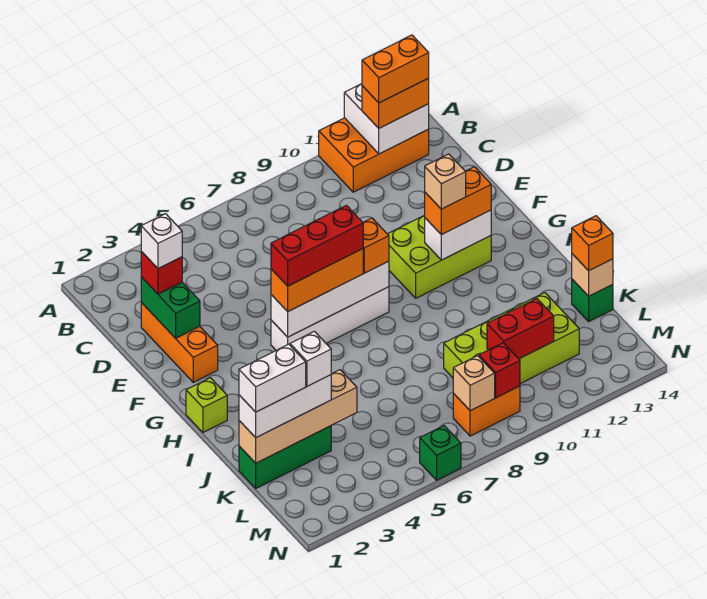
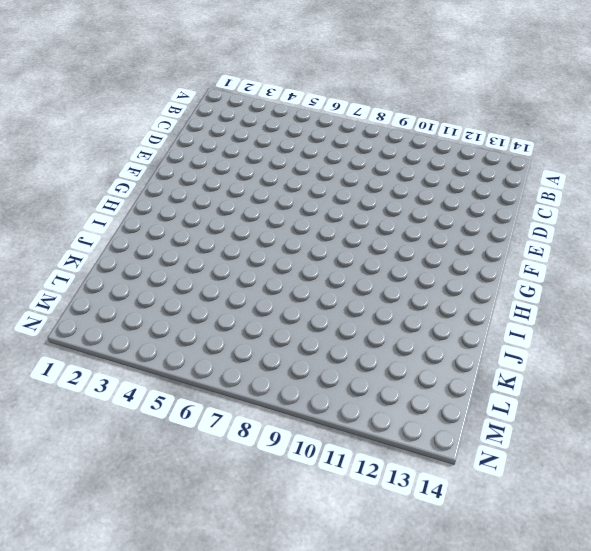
none -> orange 2x3 brick [319,118,429,192]
none -> orange 1x3 brick [141,303,218,382]
none -> lime 2x3 brick [388,215,491,298]
none -> white 1x4 brick [271,287,389,350]

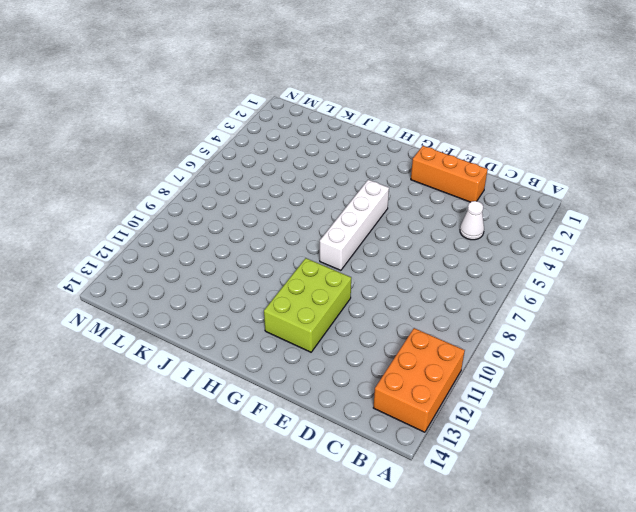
white 1x1 cone [460,201,484,240] -> none
none -> lime 1x1 brick [186,378,227,432]
none -> green 1x3 brick [239,426,331,488]
none -> lime 2x4 brick [444,293,579,384]
none -> green 1x1 brick [572,279,613,322]

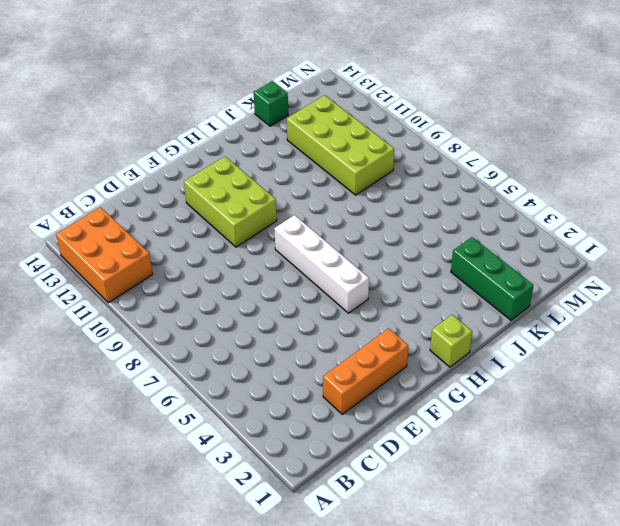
none -> orange 1x2 brick [453,386,520,436]
none -> green 1x1 brick [420,426,461,480]
none -> white 2x2 brick [344,84,429,154]
none -> green 1x2 brick [141,277,200,338]

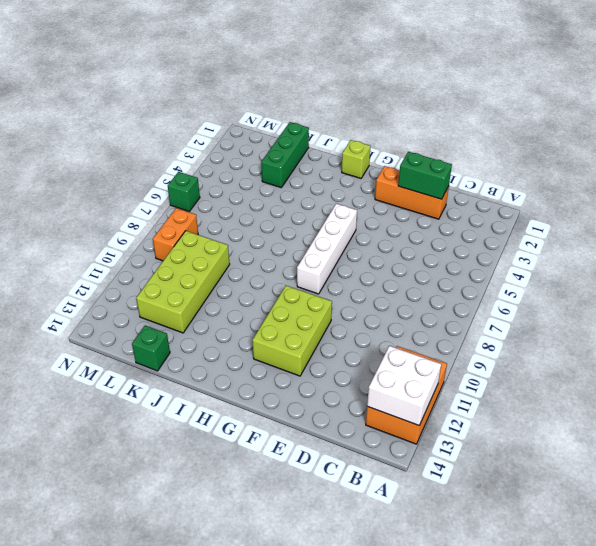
none -> white 1x4 brick [271,261,389,337]
none -> white 1x2 brick [425,210,491,260]
none -> tan 1x4 brick [239,370,357,463]
none -> tan 1x1 brick [572,254,613,296]

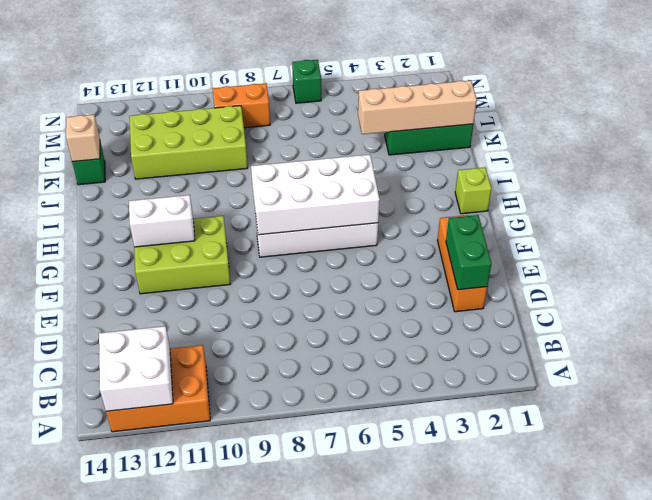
white 2x4 brick [251,155,380,235] -> white 1x4 brick [271,261,389,337]
none -> red 1x2 brick [487,299,554,359]
none -> tan 1x1 brick [453,356,495,411]
none -> red 1x1 brick [479,343,520,398]
none -> orange 1x2 brick [362,78,429,128]

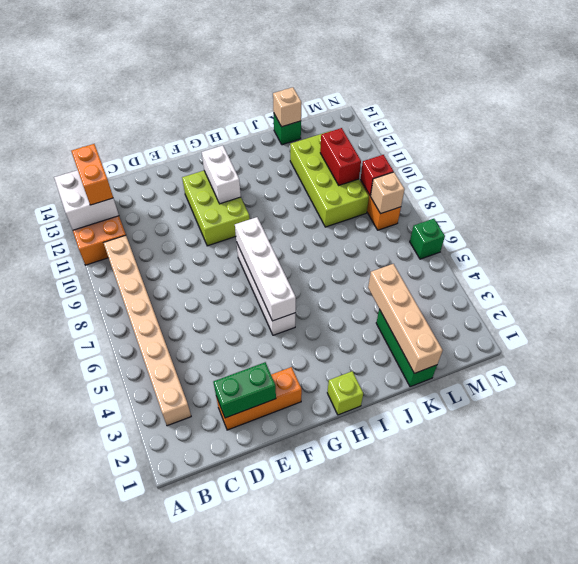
tan 1x8 brick [104,235,191,426] -> none
none -> red 1x1 brick [141,252,182,294]
none -> orange 1x3 brick [271,249,363,312]
none -> orange 1x1 brick [363,218,389,273]
none -> orange 1x2 brick [425,167,491,235]

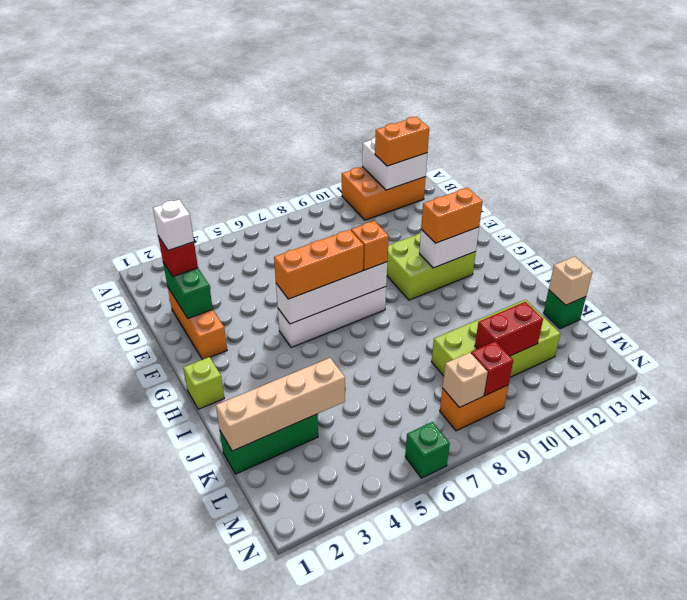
none -> white 1x3 brick [239,375,331,438]
none -> orange 1x1 brick [572,216,613,271]
none -> orange 1x2 brick [362,35,429,103]
none -> red 1x3 brick [271,205,363,286]

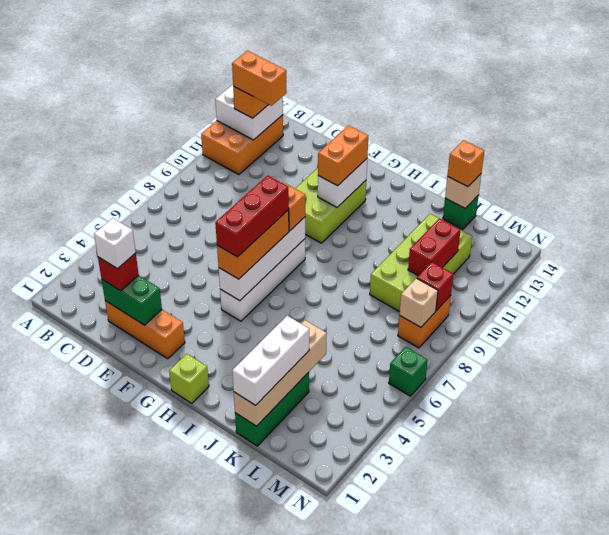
orange 1x2 brick [232,51,287,106] -> orange 1x2 brick turned to [362,35,429,103]
none -> tan 1x1 brick [425,154,466,209]
none -> white 1x2 brick [239,344,306,412]
none -> white 1x1 brick [290,331,331,386]

